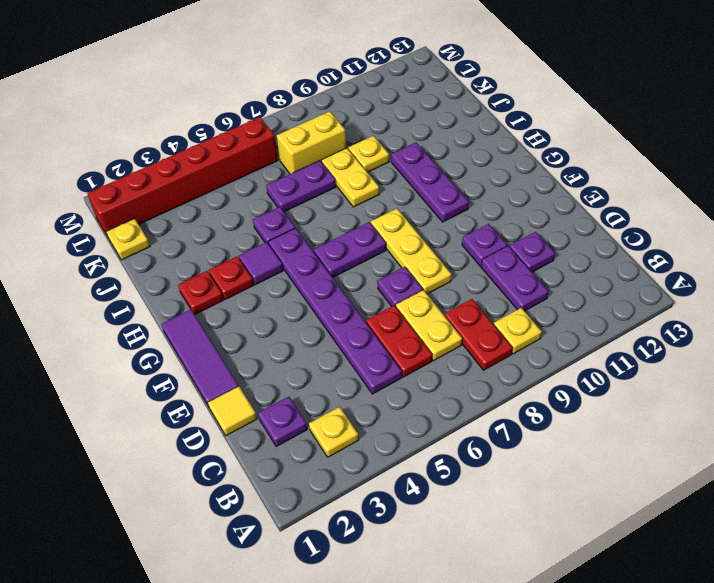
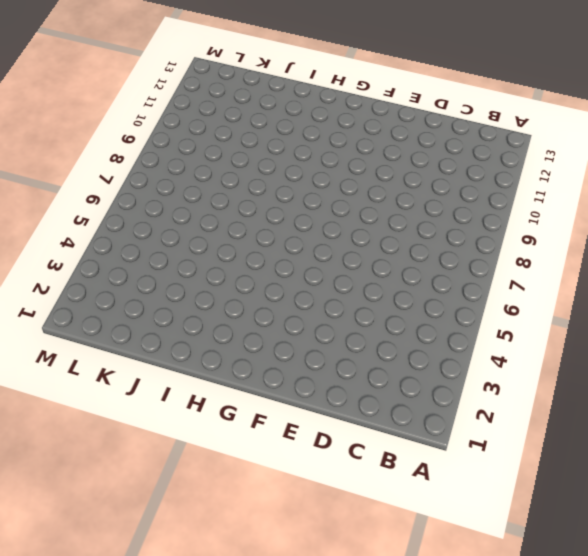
none -> yellow 1x1 plate [309,407,359,457]
none -> red 1x2 plate [444,299,513,370]
none -> yellow 1x1 plate [494,308,542,354]

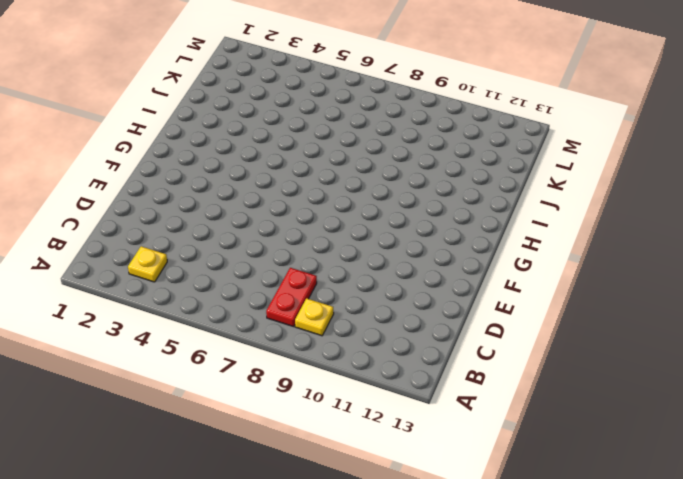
none -> purple 1x1 plate [258,397,307,447]
none -> purple 1x6 plate [268,228,402,394]
none -> red 1x2 plate [366,305,432,377]

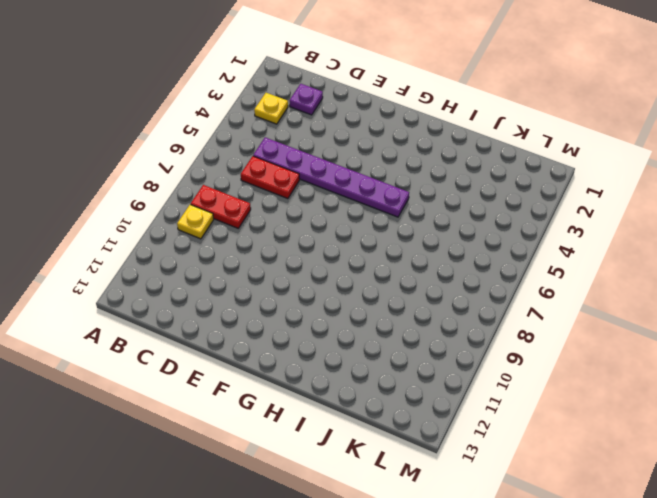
none -> yellow 1x2 plate [396,290,462,361]
none -> purple 1x2 plate [481,246,549,311]
none -> yellow 1x1 tile [208,386,257,436]

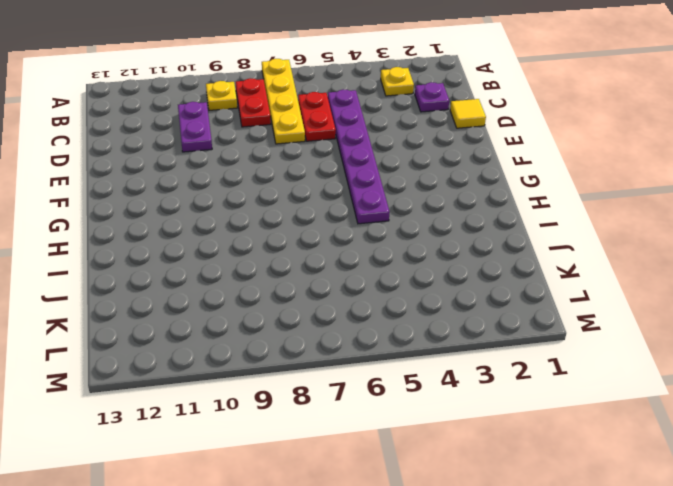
yellow 1x4 plate [262,59,305,144] -> yellow 1x2 plate [396,290,462,361]
none -> purple 1x1 plate [509,232,555,272]
none -> purple 1x3 tile [161,310,239,407]
none -> purple 1x1 plate [377,267,423,307]

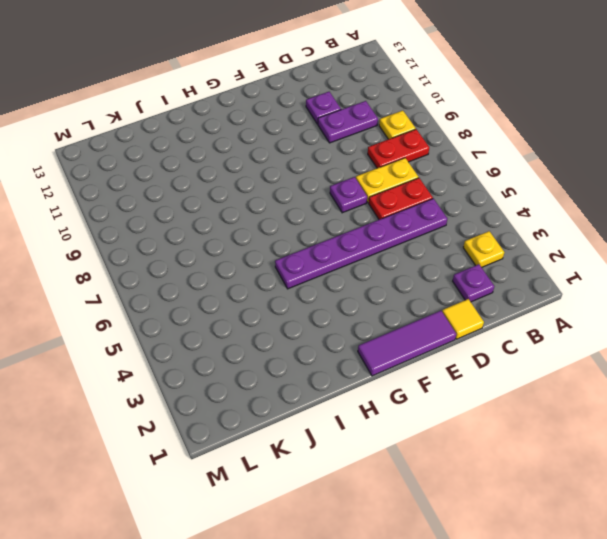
none -> yellow 1x3 plate [371,209,451,294]
none -> purple 1x1 plate [462,224,507,266]
none -> purple 1x2 plate [314,222,386,277]

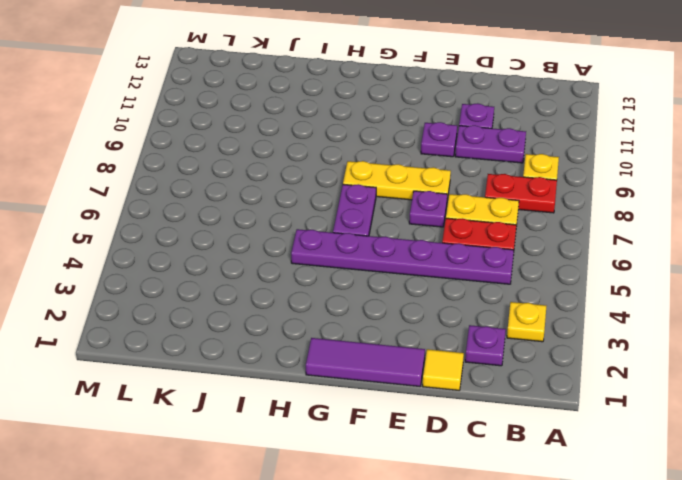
none -> purple 1x3 plate [391,143,469,222]
none -> red 1x1 plate [178,271,223,314]
none -> red 1x1 plate [209,256,254,299]

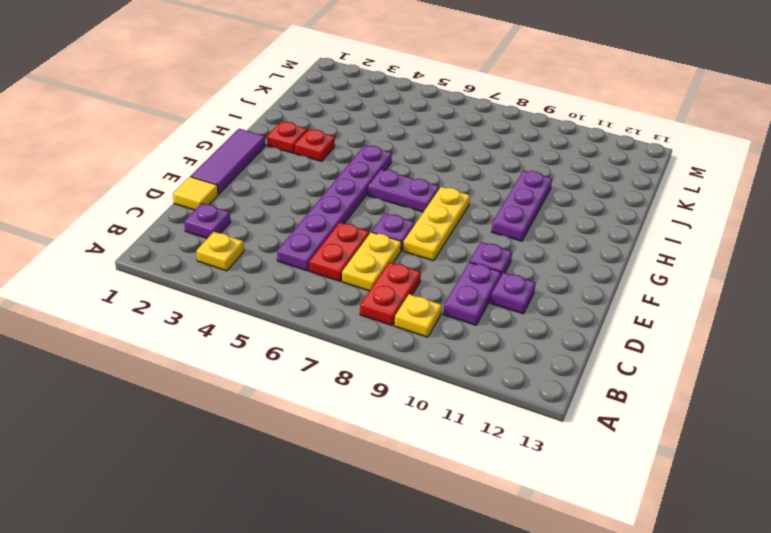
none -> purple 1x1 tile [239,242,283,285]
none -> purple 1x1 plate [253,207,295,244]
none -> yellow 1x2 plate [321,148,379,207]

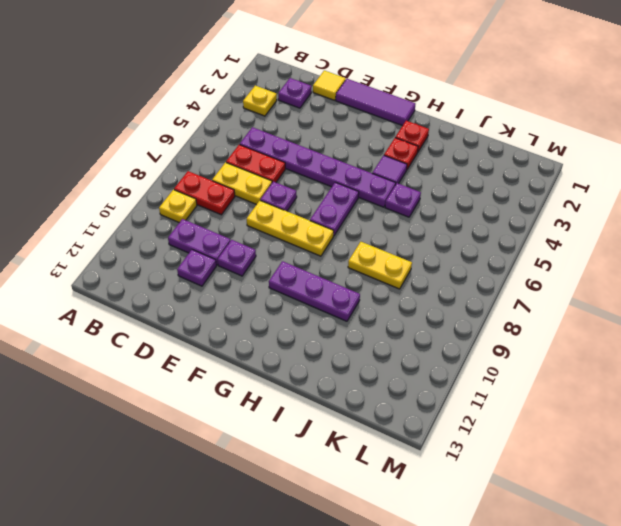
none -> purple 1x2 plate [266,161,336,212]
none -> yellow 1x1 plate [348,136,389,172]
none -> yellow 1x1 plate [106,219,150,260]

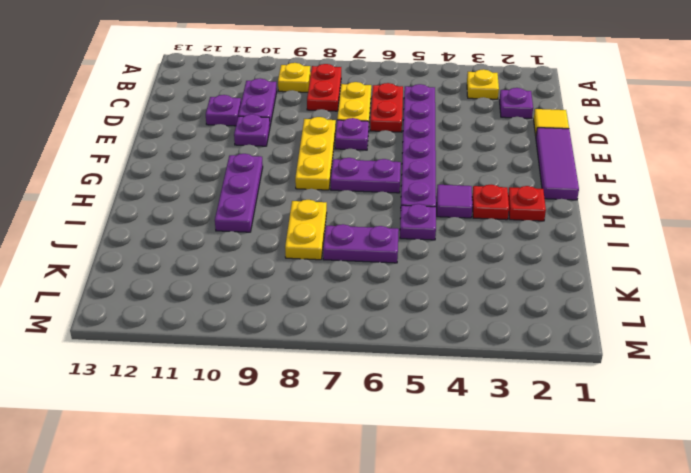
none -> yellow 1x1 plate [348,136,389,172]
none -> yellow 1x1 plate [106,219,150,260]
none -> yellow 1x2 brick [277,111,346,174]

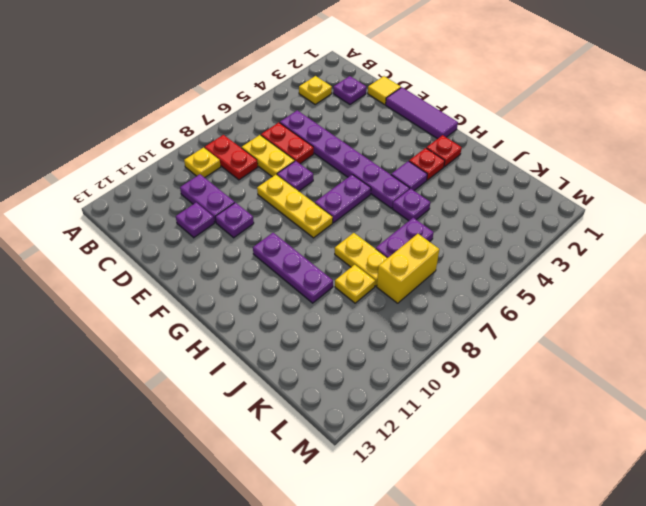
none -> yellow 1x1 plate [106,219,150,260]
none -> red 1x6 brick [87,117,278,237]

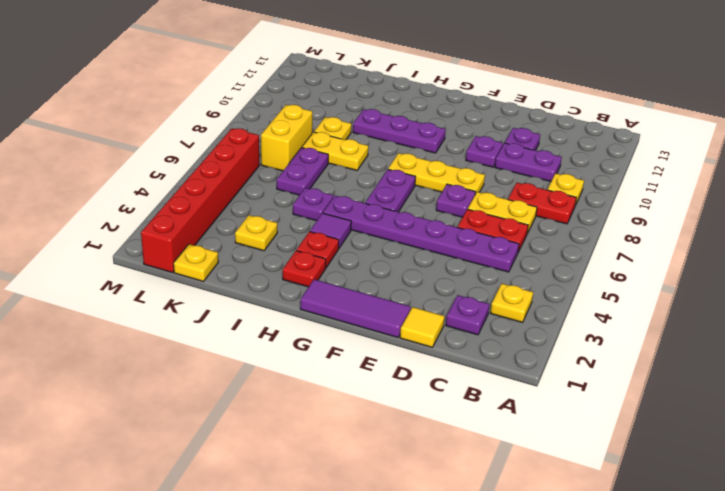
yellow 1x1 plate [235,215,277,251] -> none

